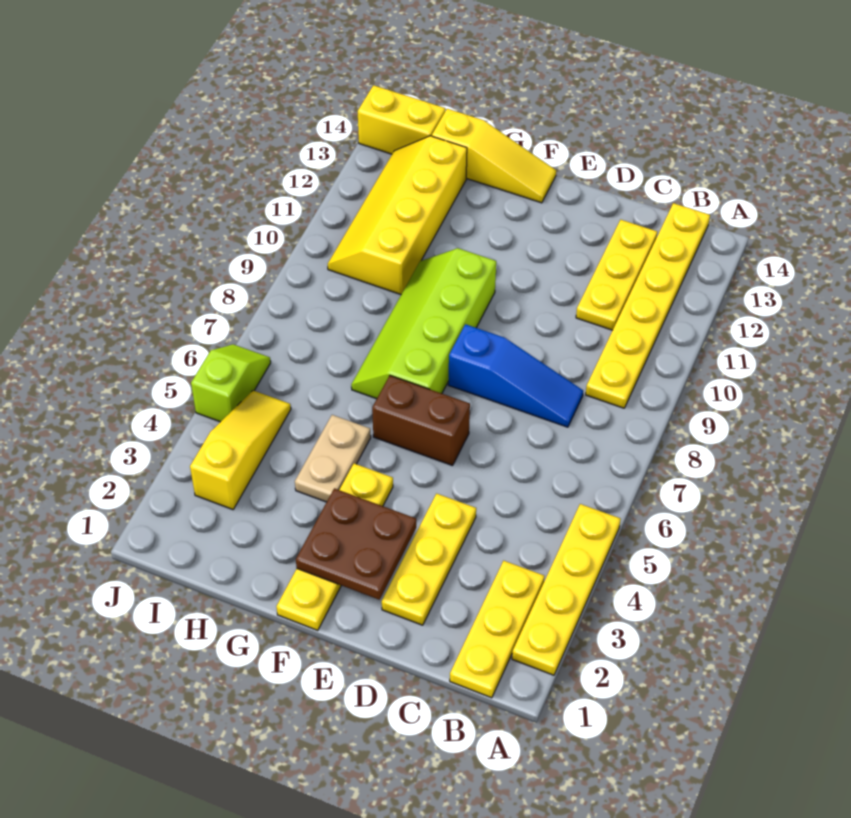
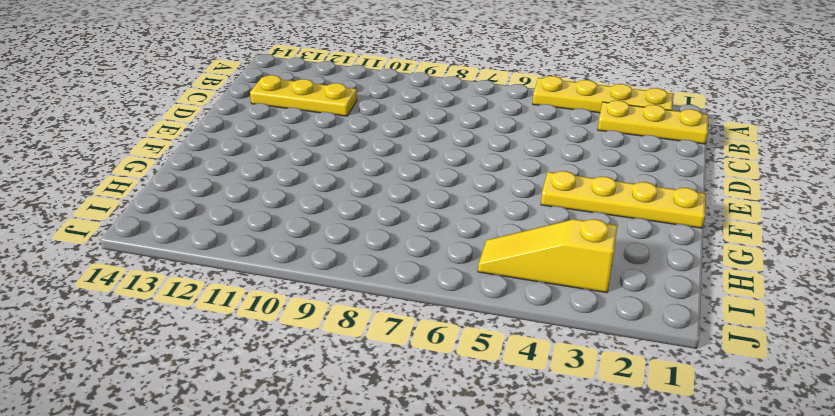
none -> yellow 1x6 plate [586,203,710,408]
none -> blue 1x3 slope [448,324,583,427]
none -> yellow 1x3 plate [382,494,476,625]

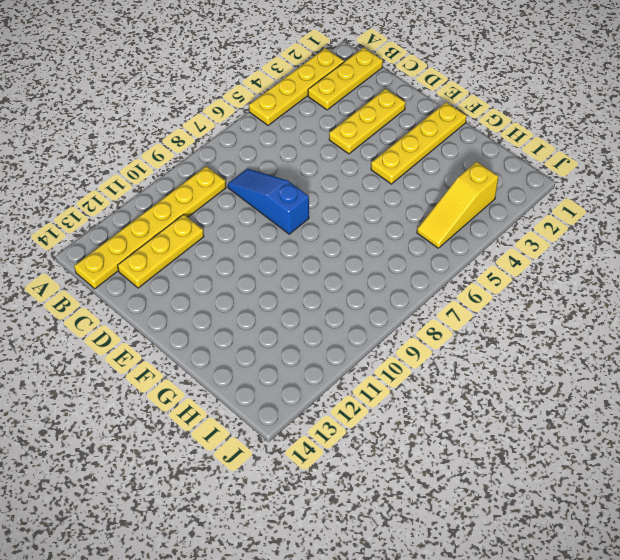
none -> brown 1x2 brick [372,376,470,466]
none -> lime 2x4 slope [351,248,496,399]
none -> yellow 1x3 slope [432,109,556,203]

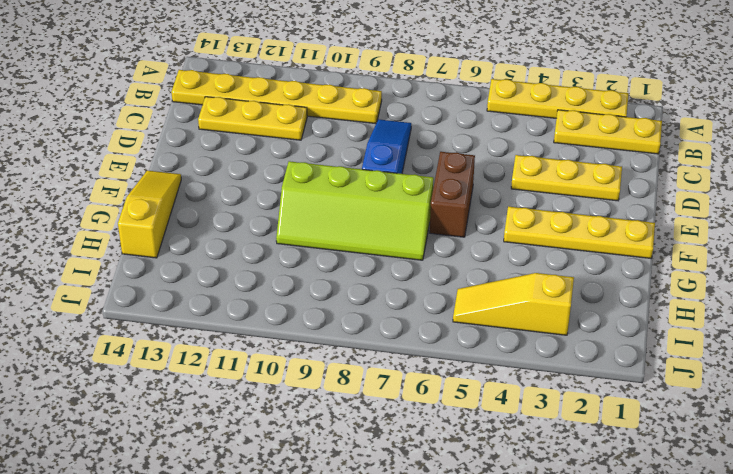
none -> tan 1x2 plate [295,415,371,502]
none -> yellow 2x4 slope [328,136,467,294]
none -> yellow 1x2 brick [358,85,445,154]

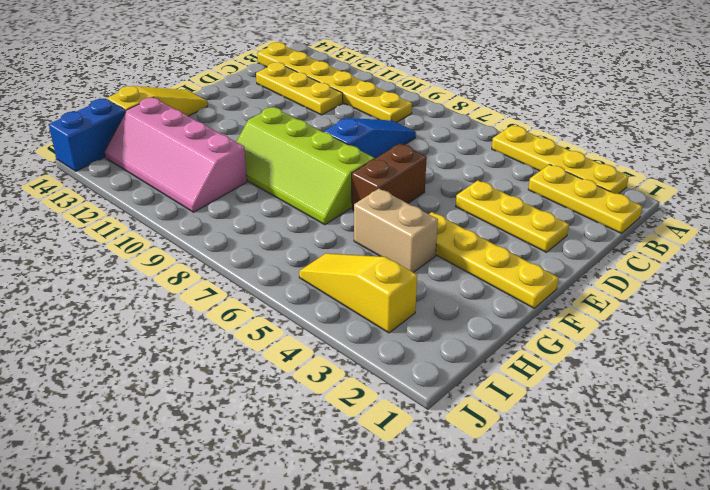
tan 1x2 brick [354,189,438,272] -> tan 1x2 plate [295,415,371,502]
pink 2x4 slope [104,98,247,212] -> yellow 2x4 slope [328,136,467,294]
blue 1x2 brick [49,99,125,171] -> yellow 1x2 brick [358,85,445,154]
none -> lime 1x2 slope [191,344,271,422]
none -> brown 2x2 plate [296,488,416,600]

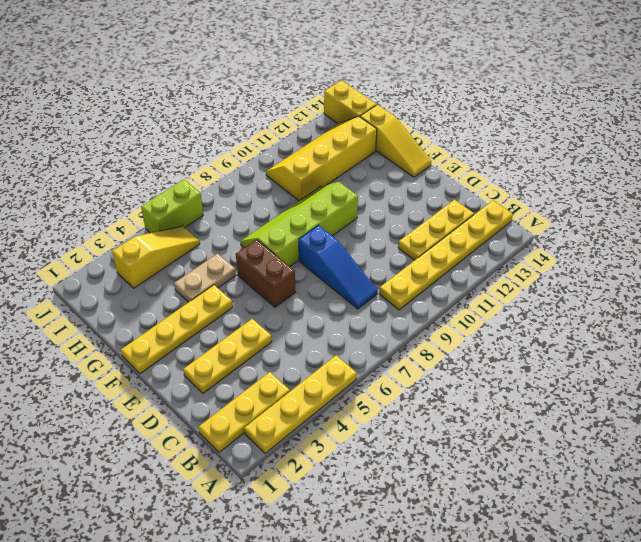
lime 1x2 brick [141,180,203,233] -> lime 1x2 slope [191,344,271,422]
none -> brown 2x2 plate [296,488,416,600]

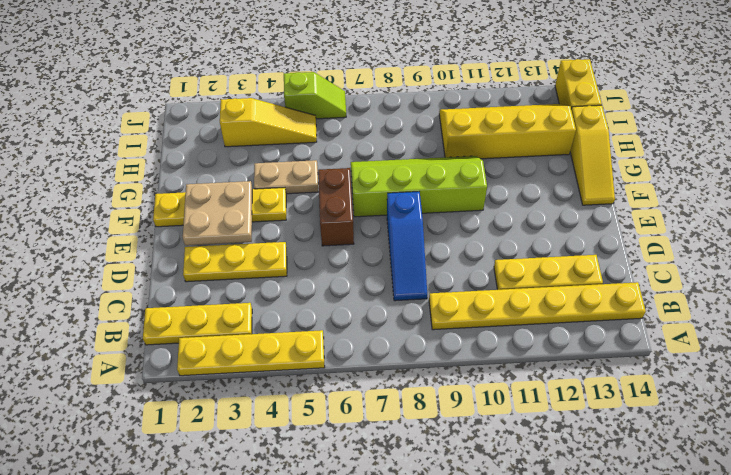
tan 2x2 plate [183,181,252,245] -> brown 2x2 plate [296,488,416,600]

